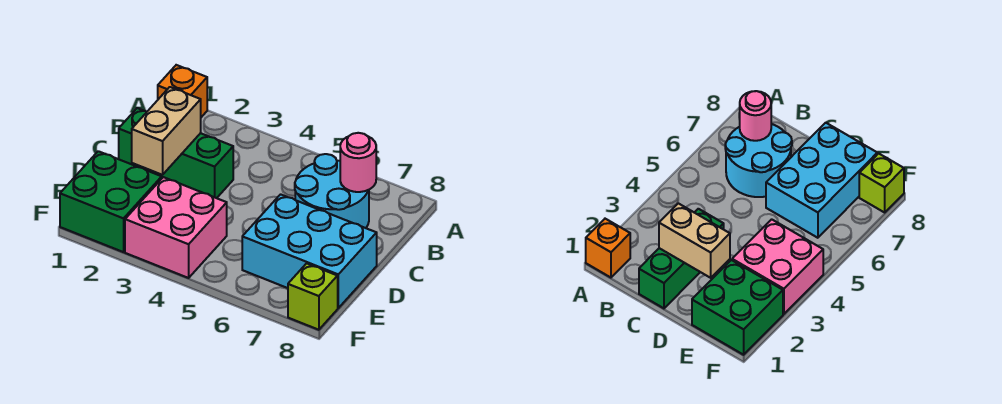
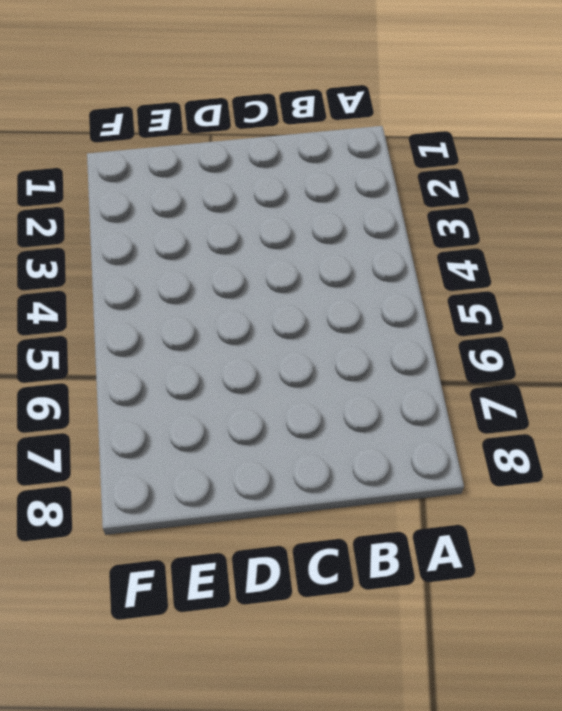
none -> orange 1x1 brick [158,65,207,117]
none -> cyan 2x2 round brick [295,154,369,228]

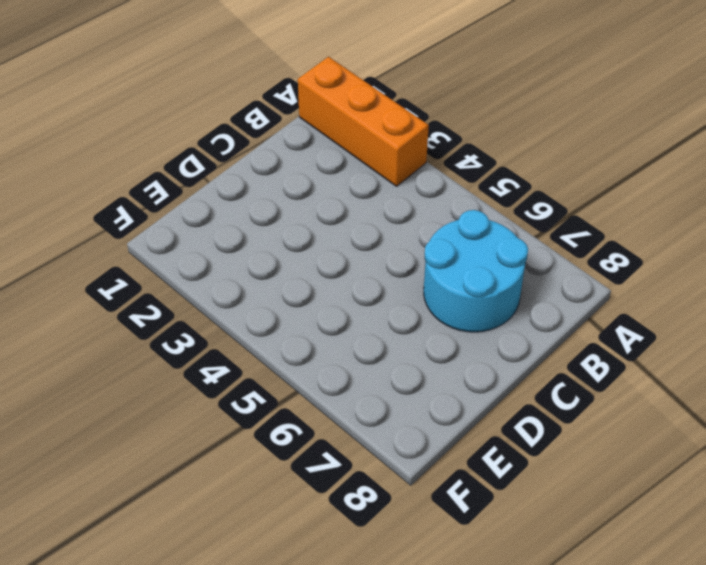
orange 1x3 brick [298,57,429,186] -> orange 1x1 brick [158,65,207,117]
none -> green 1x3 brick [119,108,233,198]
none -> cyan 2x3 brick [242,194,377,308]

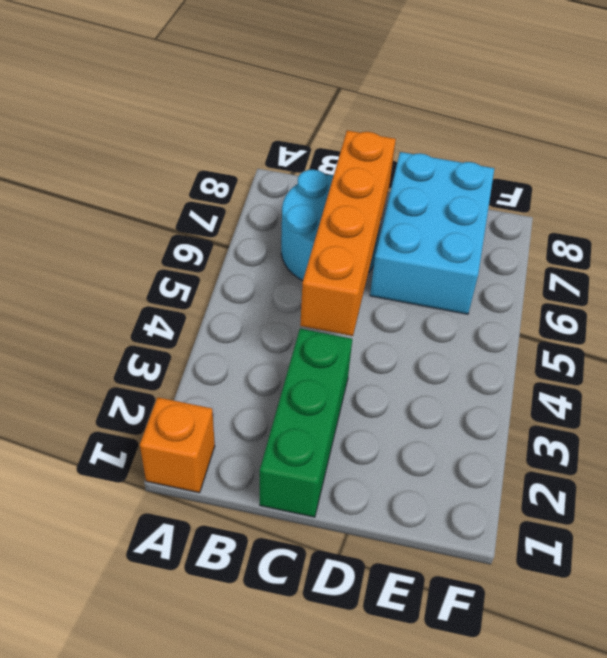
orange 1x4 brick [300,130,396,336] -> none
none -> green 2x2 brick [60,151,162,252]
none -> pink 2x2 brick [125,177,227,278]

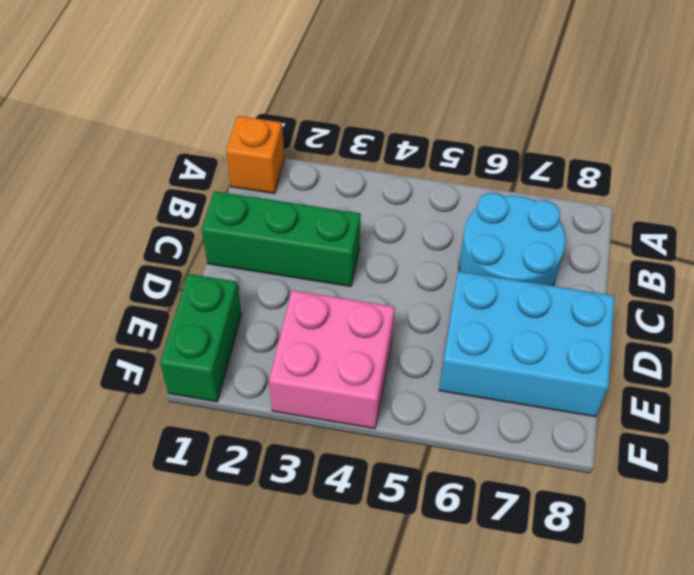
green 1x2 brick [160,274,241,402] -> green 2x2 brick [60,151,162,252]
none -> lime 1x1 brick [288,263,338,330]
none -> pink 1x1 round brick [340,133,376,192]

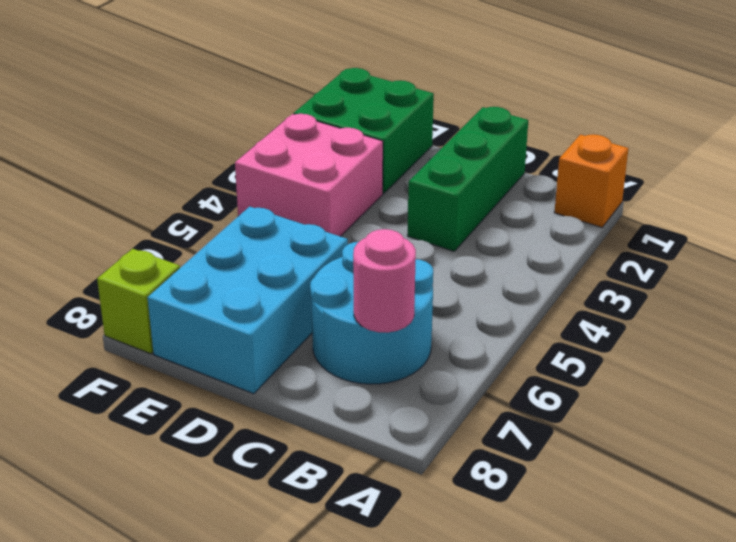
none -> tan 1x2 brick [132,87,201,175]

